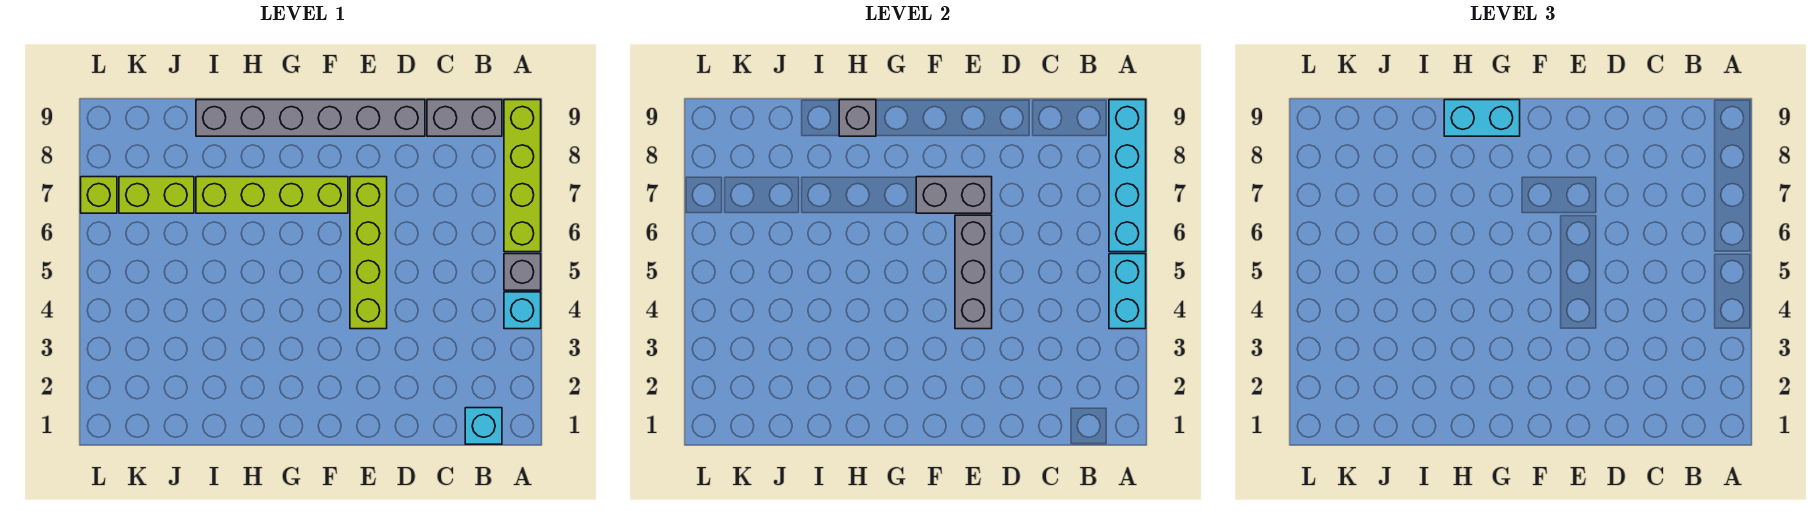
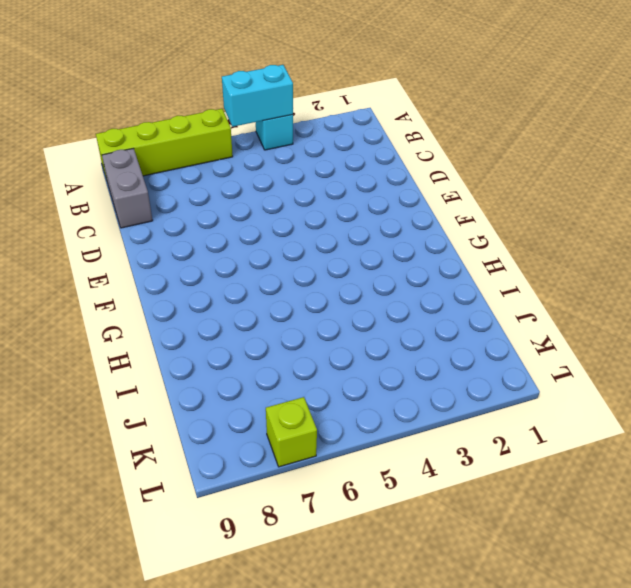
none -> grey 1x1 brick [504,254,541,290]
none -> cyan 1x1 brick [465,408,502,444]
none -> grey 1x6 brick [196,100,425,136]

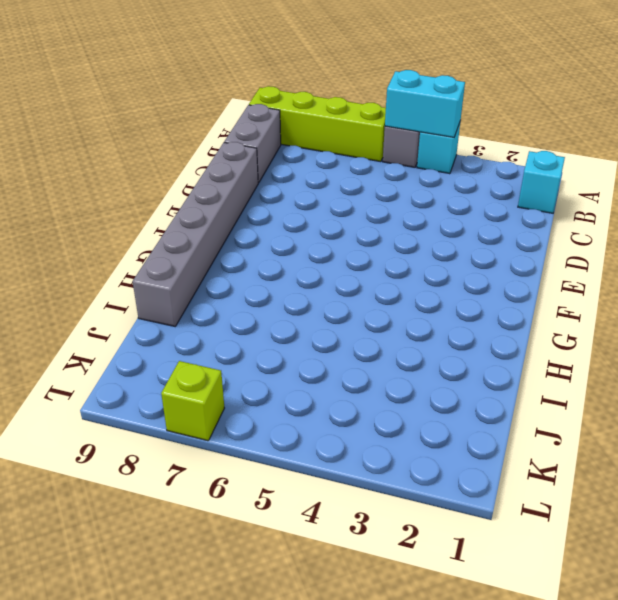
none -> lime 1x4 brick [350,177,387,329]
none -> lime 1x4 brick [196,177,348,213]
none -> lime 1x2 brick [119,177,194,213]

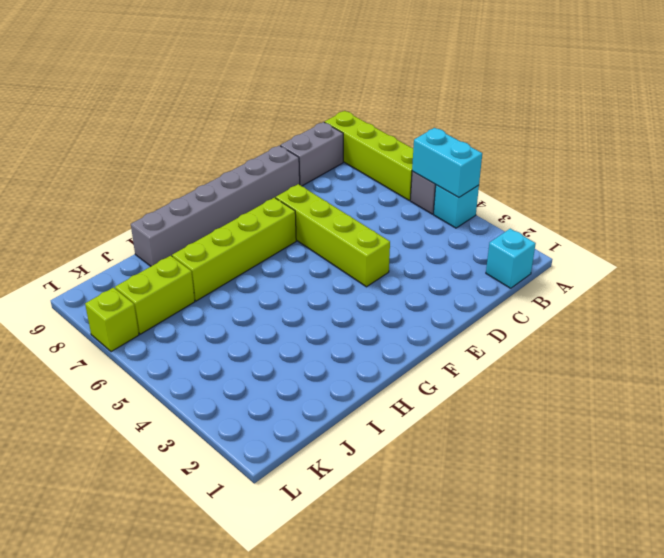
none -> cyan 1x4 brick [1109,100,1146,252]
none -> grey 1x3 brick [955,215,992,329]
none -> grey 1x2 brick [916,177,992,213]

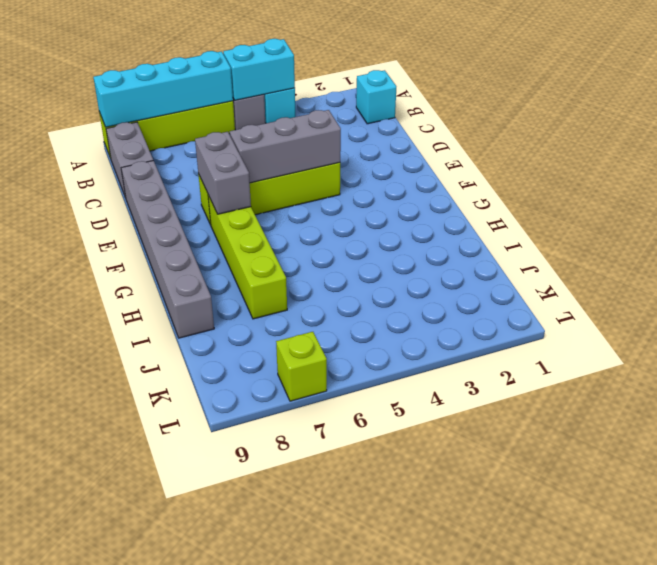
none -> lime 1x2 brick [119,177,194,213]
none -> grey 1x1 brick [839,100,876,136]
none -> cyan 1x2 brick [1444,100,1520,136]

